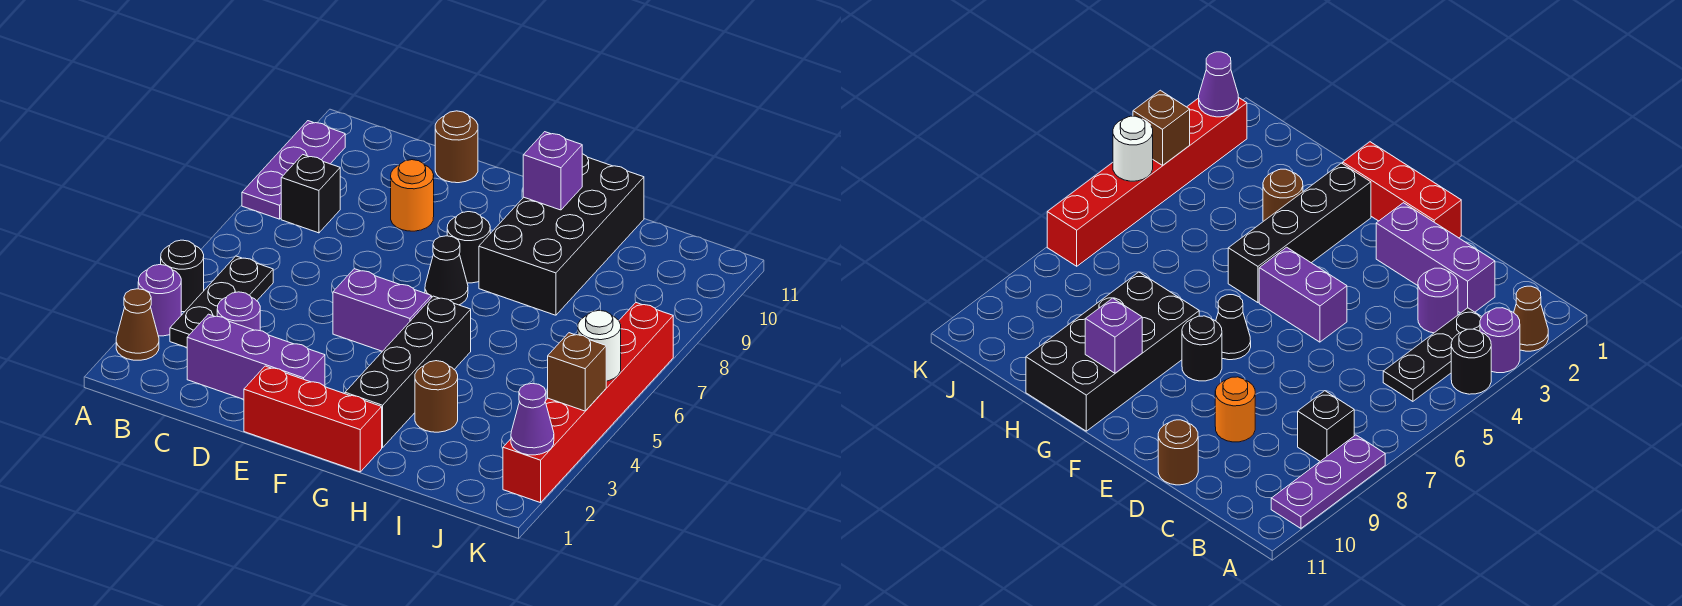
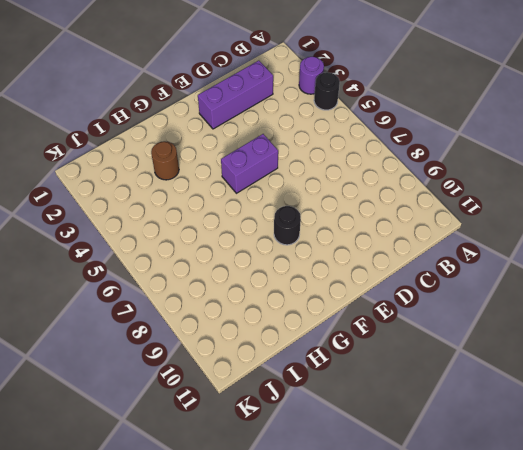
none -> brown 1x1 cone [116,289,159,360]
none -> purple 1x3 plate [242,121,345,219]
none -> black 1x3 plate [170,256,273,347]

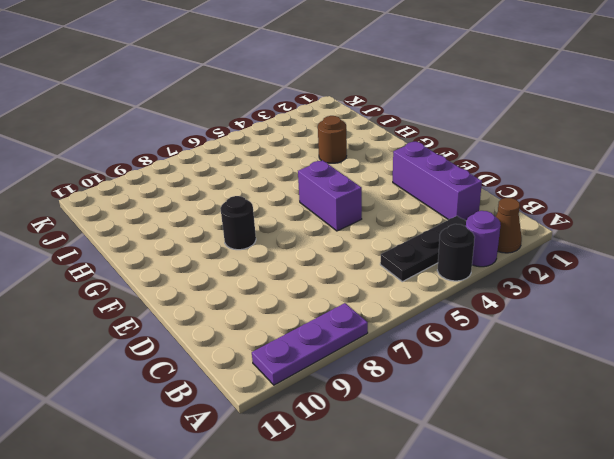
none -> black 1x1 brick [281,155,340,233]
none -> purple 1x1 round brick [217,292,260,331]
none -> orange 1x1 round brick [391,160,434,231]

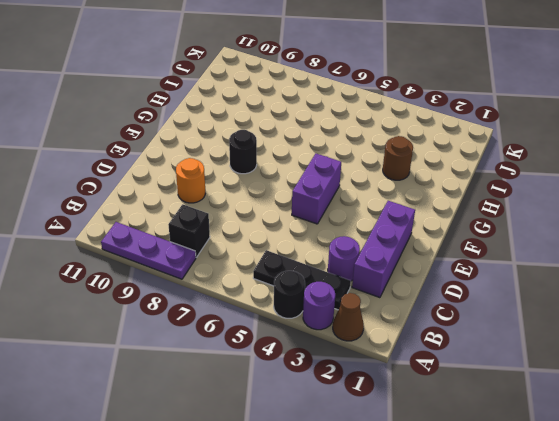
none -> brown 1x1 round brick [435,111,478,183]
none -> red 1x3 brick [244,366,382,472]
none -> black 1x1 cone [425,236,468,305]

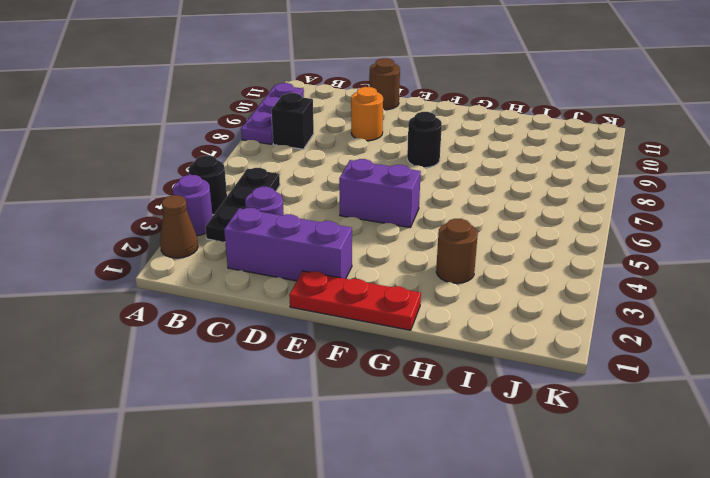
red 1x3 plate [289,271,421,330] -> red 1x3 brick [244,366,382,472]
none -> black 1x1 cone [425,236,468,305]
none -> black 1x4 brick [345,296,471,448]
none -> black 2x4 brick [479,154,644,315]

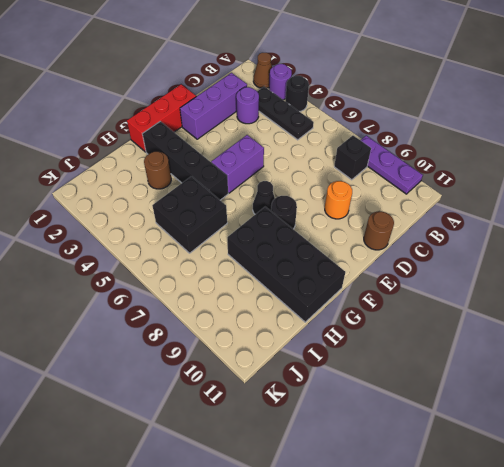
black 2x2 brick [152,176,227,253] -> none
none -> red 1x6 brick [503,303,673,503]
none -> purple 1x1 brick [523,132,582,210]
none -> purple 1x1 cone [511,383,554,455]

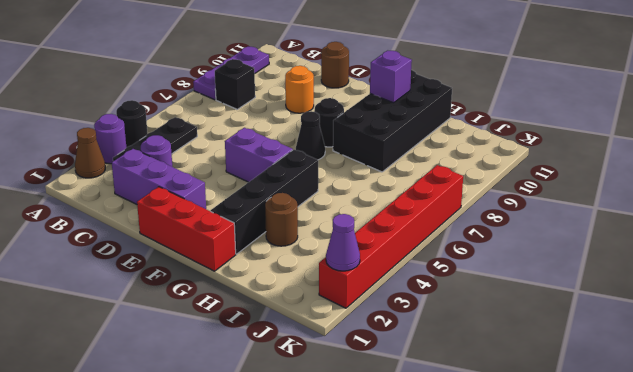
none -> brown 1x1 brick [548,333,606,411]
none -> white 1x1 round brick [578,310,621,381]

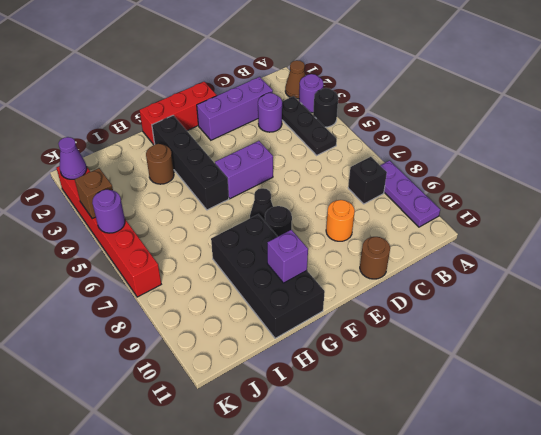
purple 1x1 round brick [93,190,125,233] -> white 1x1 round brick [578,310,621,381]

